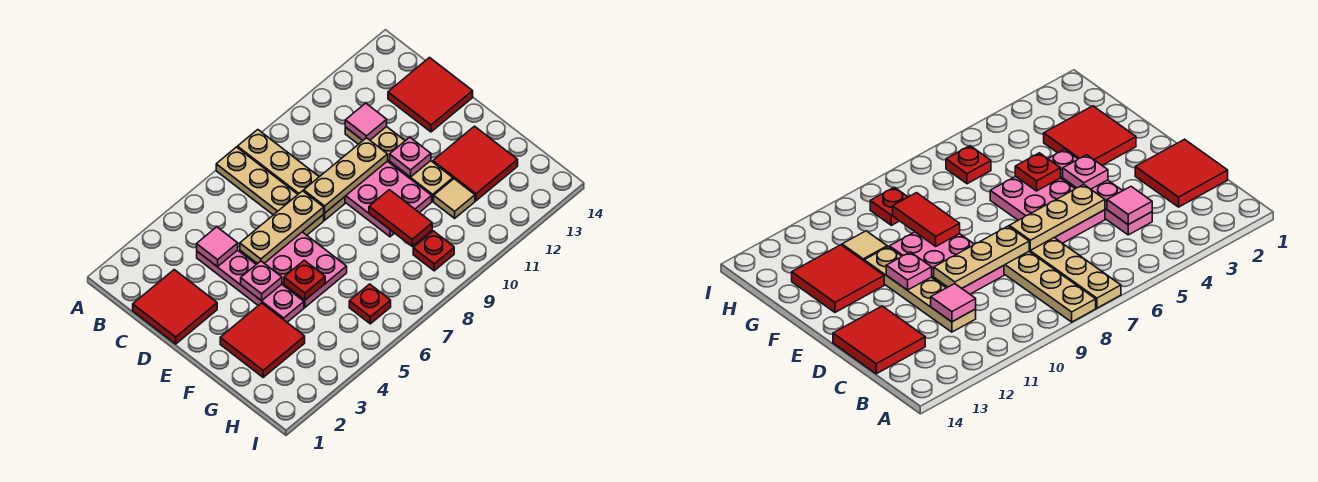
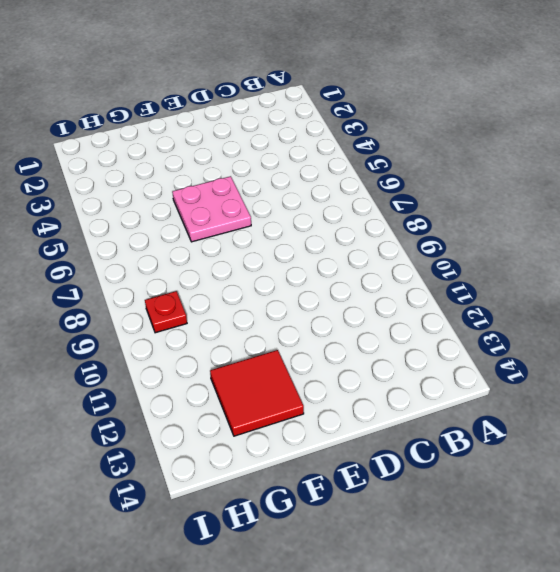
pink 2x2 plate [172,176,251,242] -> pink 2x3 plate [240,232,347,307]
none -> tan 1x4 plate [216,147,324,235]
none -> tan 1x4 plate [237,130,345,220]
none -> red 2x2 tile [133,270,217,344]

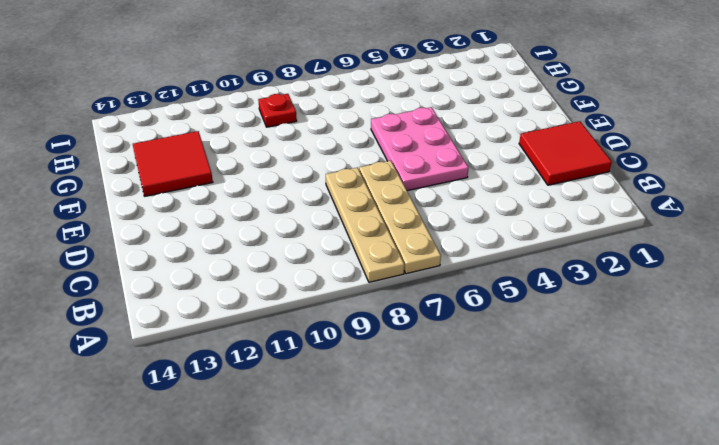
none -> pink 1x4 plate [197,250,304,322]
none -> tan 1x4 plate [345,127,453,201]
none -> red 2x2 tile [388,58,473,132]

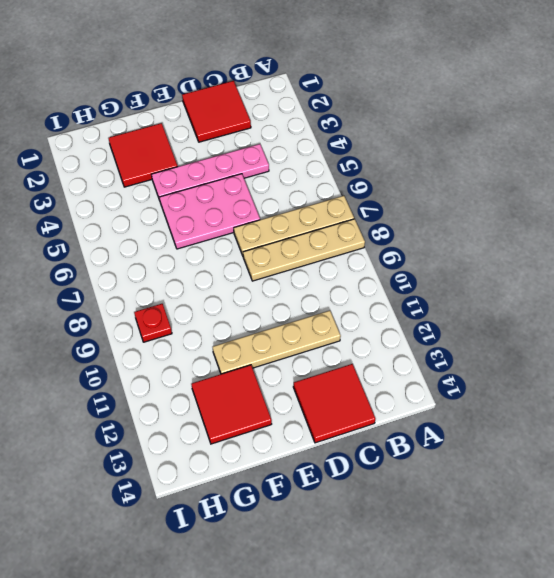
none -> pink 2x3 plate [345,161,432,237]
none -> tan 1x1 tile [434,179,475,218]
none -> red 1x1 plate [349,284,391,324]

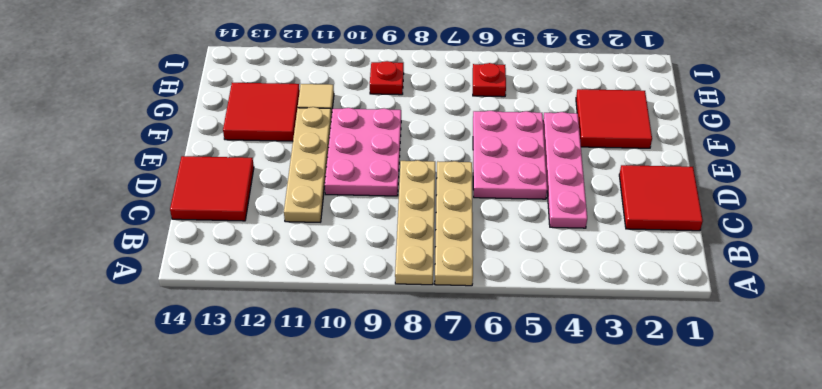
none -> pink 1x1 tile [197,227,238,267]
none -> pink 1x1 tile [345,103,387,140]
none -> tan 1x3 plate [240,191,324,264]

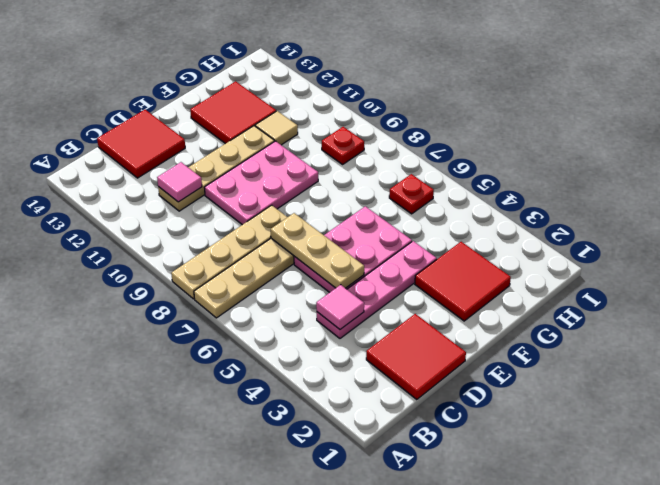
none -> tan 1x3 plate [304,138,388,213]
none -> pink 1x1 plate [241,261,282,301]
none -> pink 1x1 plate [390,137,431,177]

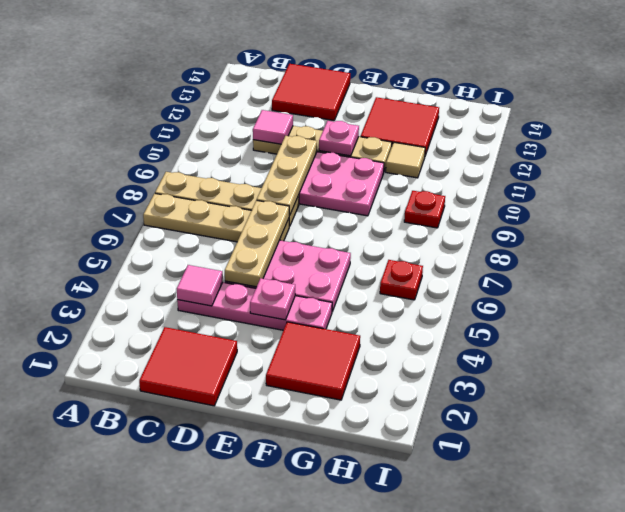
none -> red 1x1 plate [284,260,325,300]
none -> red 1x2 tile [369,190,432,246]

